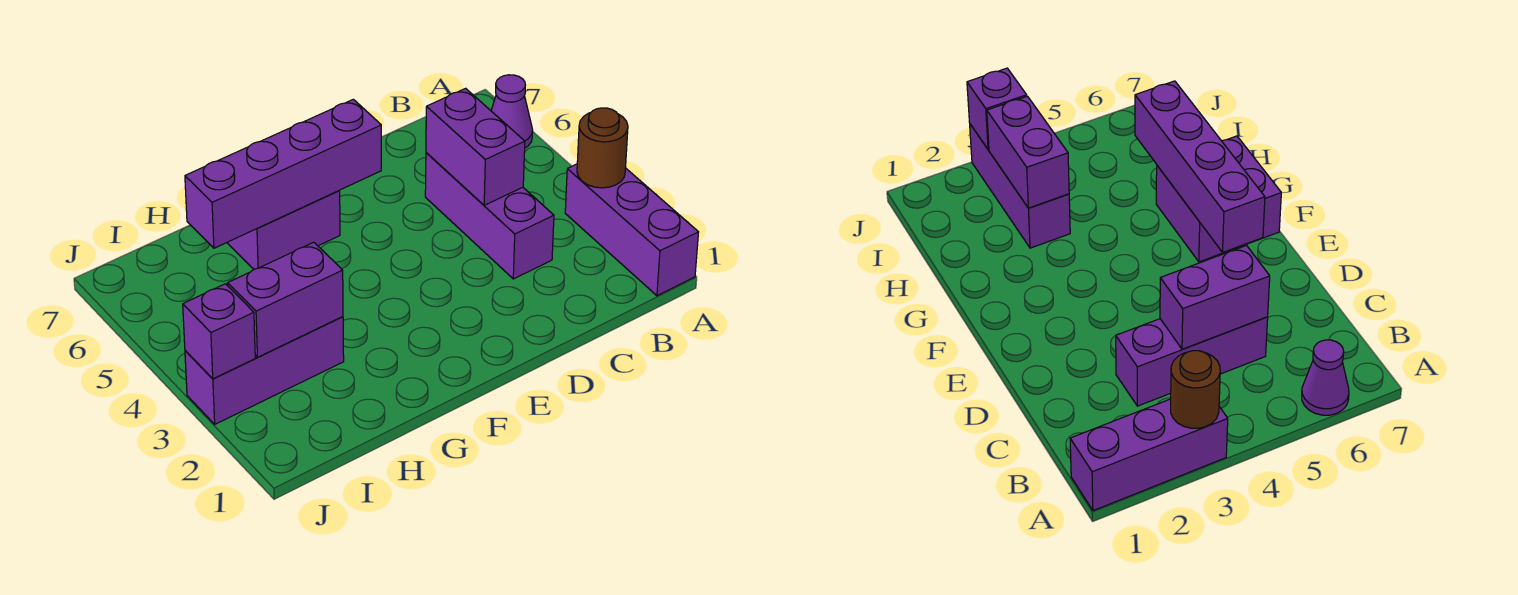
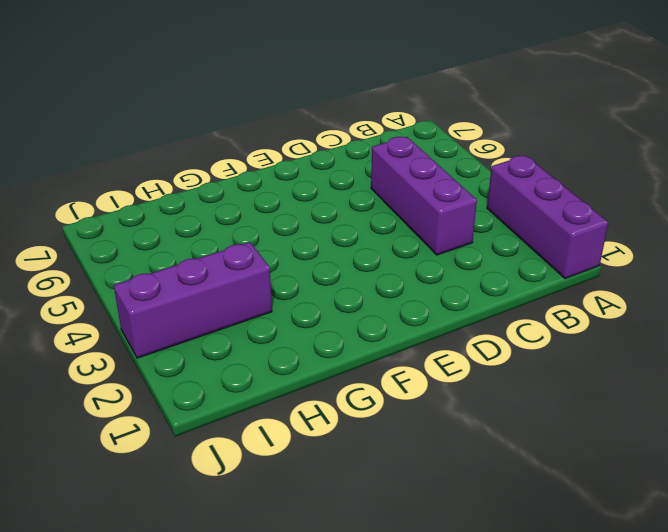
none -> purple 1x1 cone [491,75,533,148]
none -> purple 2x2 brick [227,190,340,269]

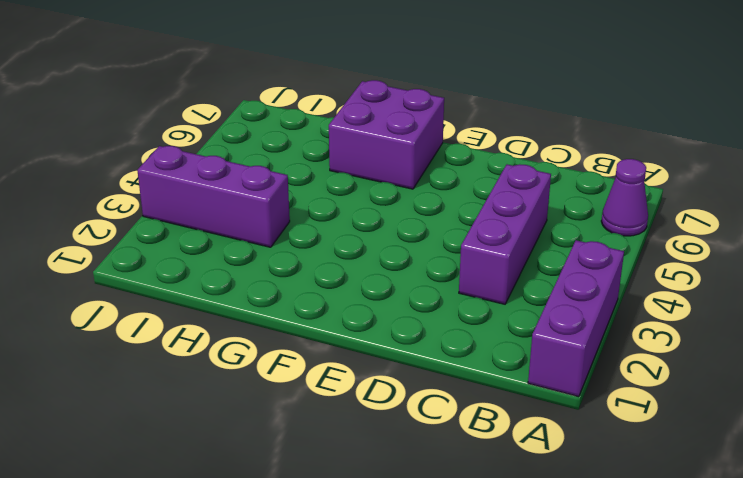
none -> brown 1x1 round brick [577,108,628,188]
none -> purple 1x2 brick [426,88,525,205]

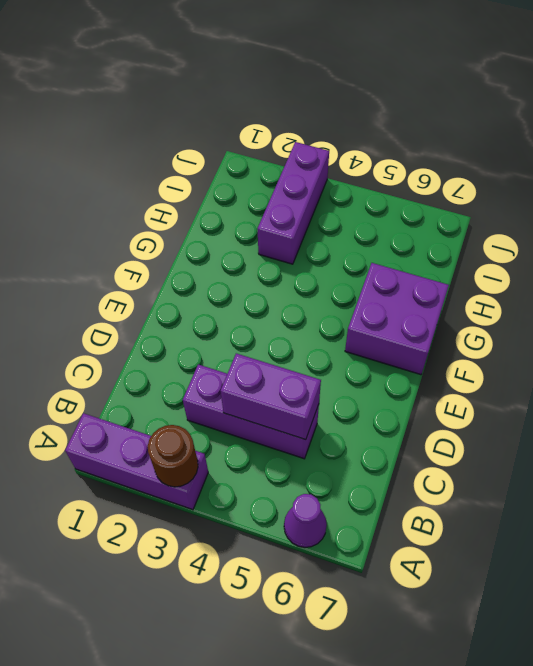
none -> purple 1x4 brick [185,99,381,248]
none -> purple 1x2 brick [228,242,343,357]

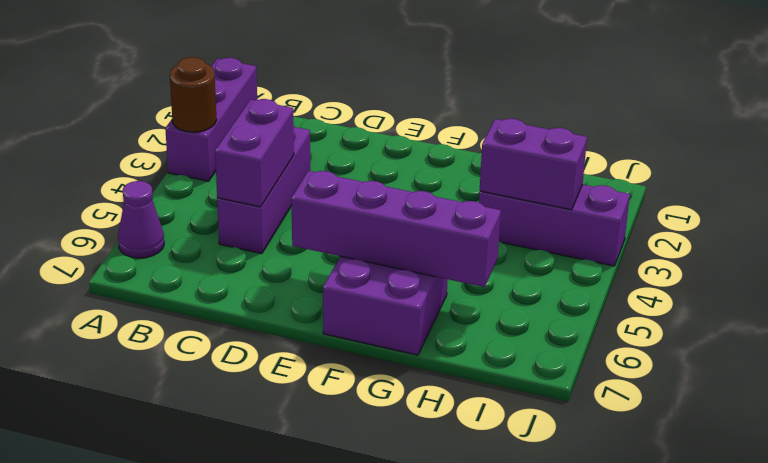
none -> purple 1x1 brick [183,284,255,379]

